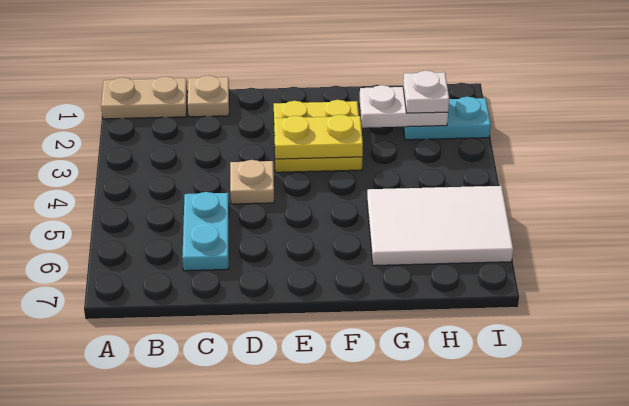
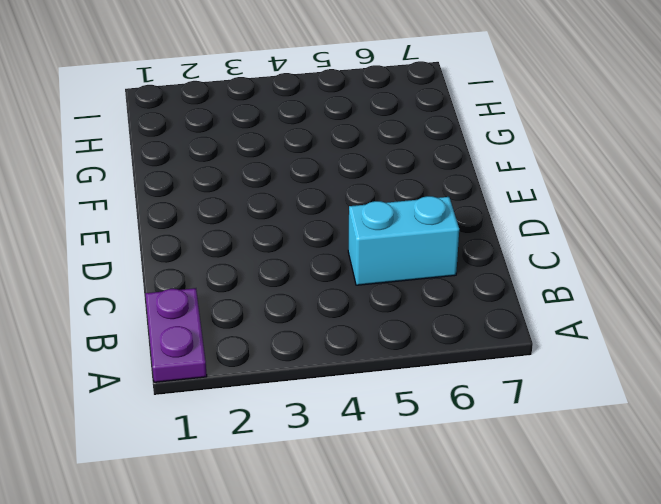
purple 1x2 plate [145,288,207,382] -> tan 1x2 plate [101,76,187,119]
cyan 1x2 brick [348,196,459,285] -> cyan 1x2 plate [182,192,229,271]
none -> tan 1x1 plate [188,76,229,117]
none -> tan 1x1 plate [230,160,274,204]

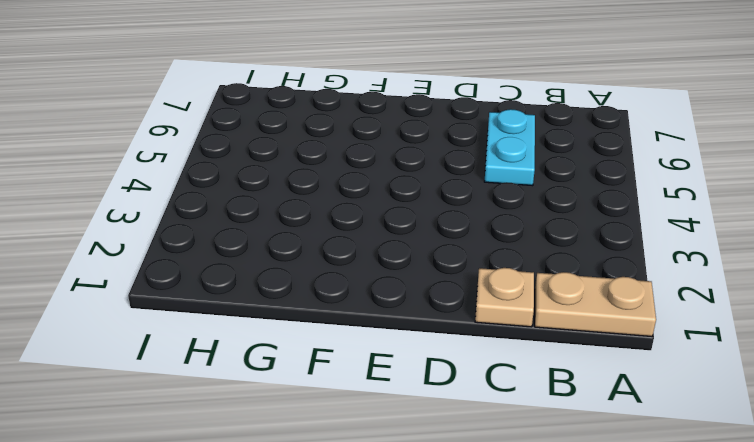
none -> tan 1x1 plate [230,160,274,204]
none -> yellow 2x2 plate [274,100,362,172]

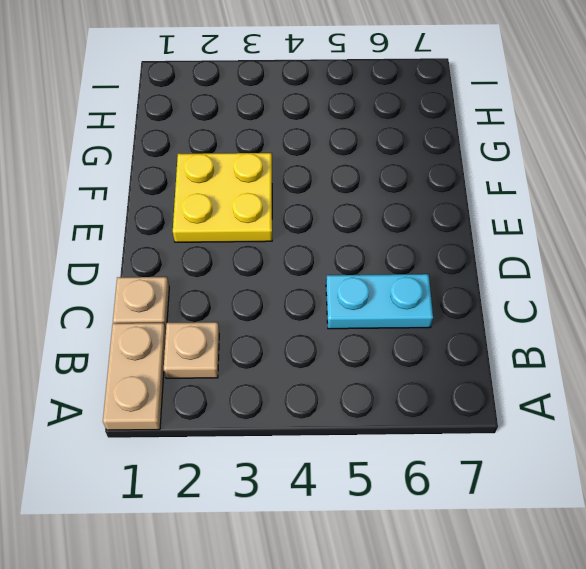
tan 1x1 plate [164,322,219,378] -> tan 1x1 plate moved to [230,160,274,204]
none -> white 2x3 tile [367,186,513,266]
none -> cyan 1x2 plate [404,97,491,140]

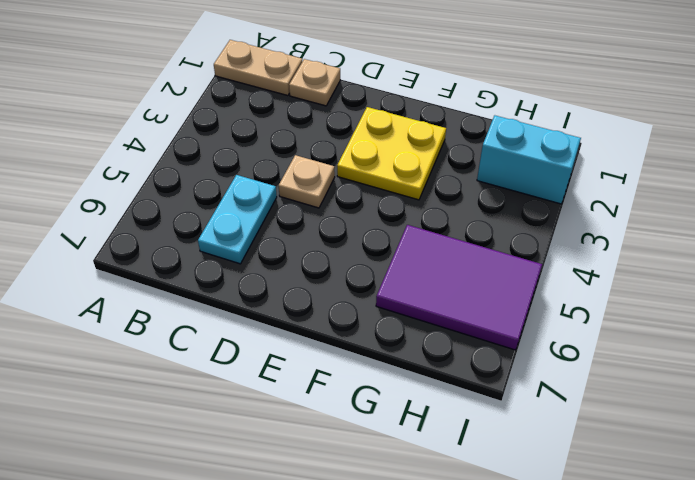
purple 2x3 tile [376,225,542,350] -> white 2x3 tile [367,186,513,266]
cyan 1x2 brick [477,115,581,204] -> cyan 1x2 plate [404,97,491,140]
none -> yellow 1x2 plate [274,115,363,159]
none -> white 1x2 plate [360,85,448,128]

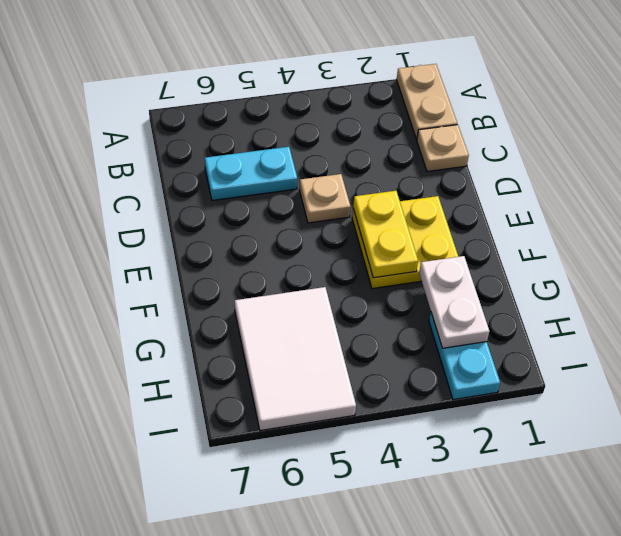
none -> white 1x1 plate [403,71,449,113]

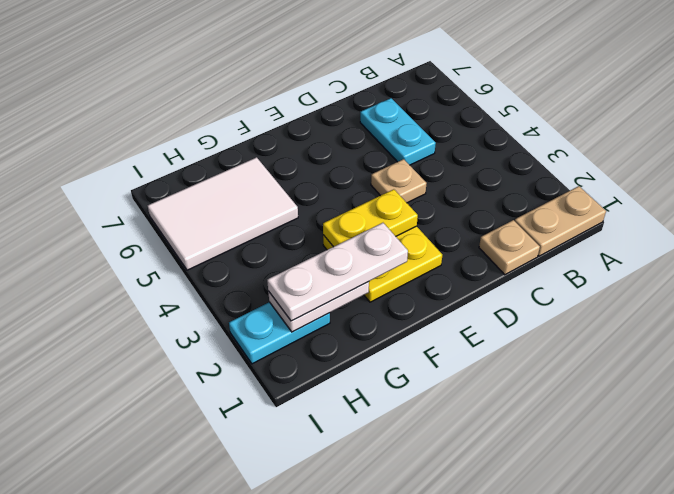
white 1x3 plate [267,223,408,321] -> white 1x1 plate [403,71,449,113]

